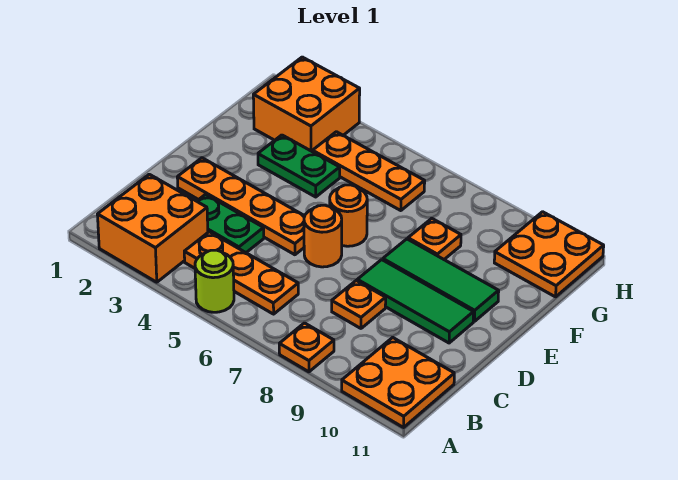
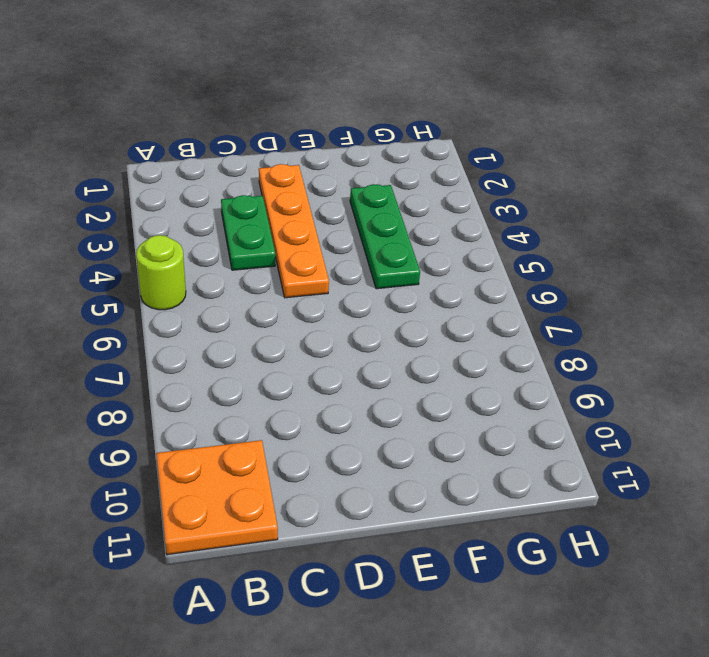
green 1x3 plate [350,184,420,289] -> green 1x2 plate [258,135,340,197]
none -> orange 2x2 brick [97,174,208,282]
none -> orange 1x1 plate [279,323,334,372]
none -> orange 1x3 plate [184,232,298,314]

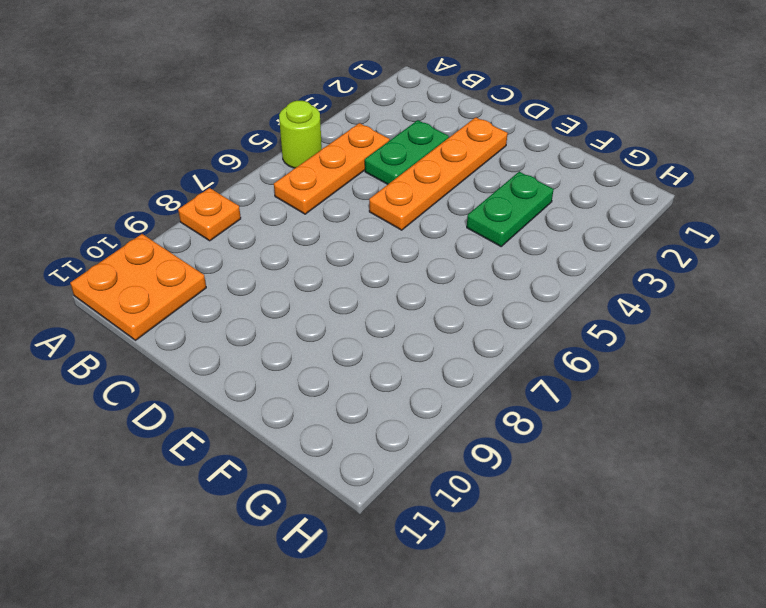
none -> orange 2x2 brick [97,174,208,282]
none -> orange 1x1 plate [332,281,386,328]
none -> orange 1x1 round brick [304,205,342,267]

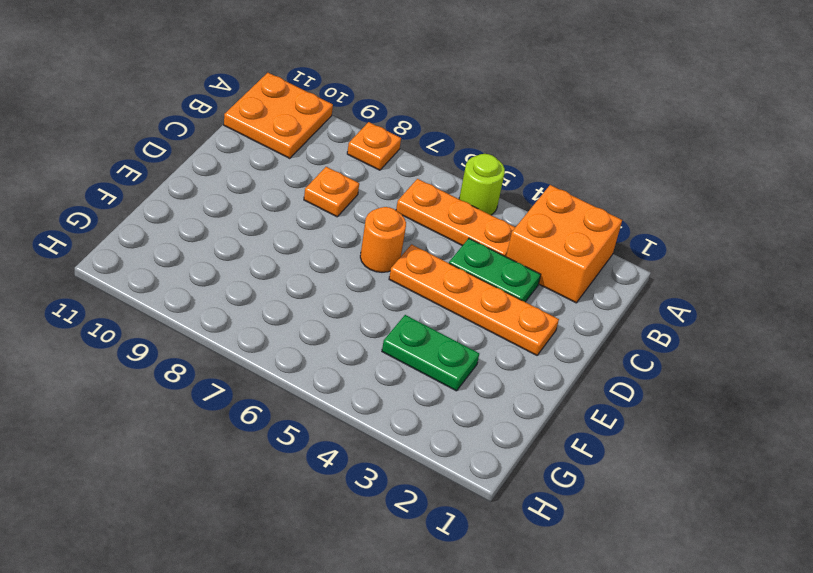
none -> green 1x3 tile [357,260,474,343]
none -> orange 1x1 round brick [330,185,367,246]
none -> green 1x3 tile [383,239,499,321]

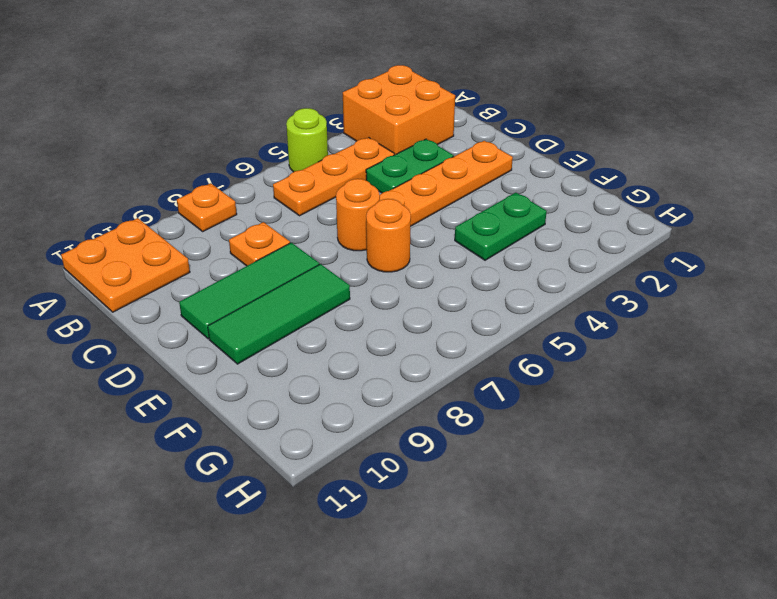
none -> orange 1x1 plate [408,218,461,259]
none -> orange 2x2 brick [253,57,360,152]
none -> orange 1x3 plate [313,132,425,211]

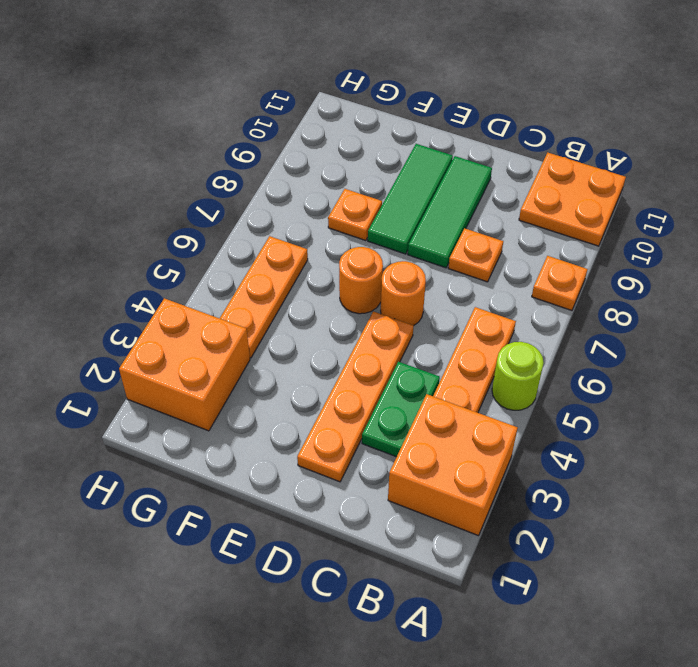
none -> green 1x2 plate [258,135,340,197]
none -> orange 2x2 plate [494,212,604,297]

